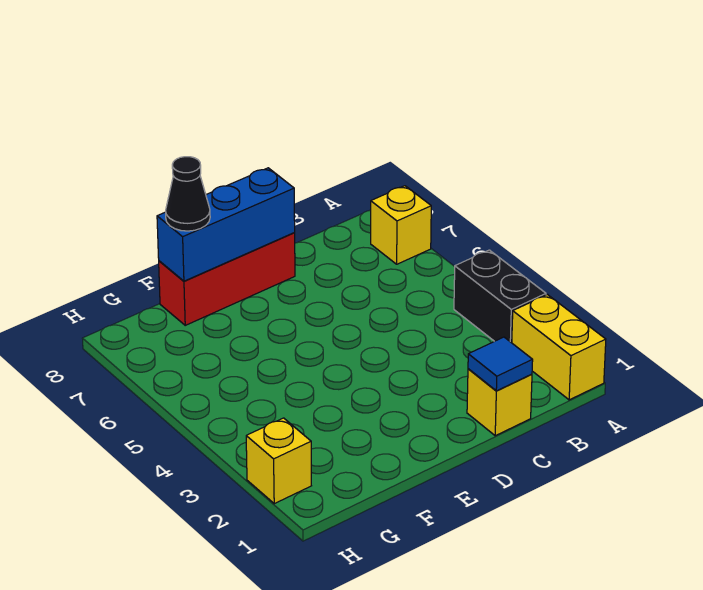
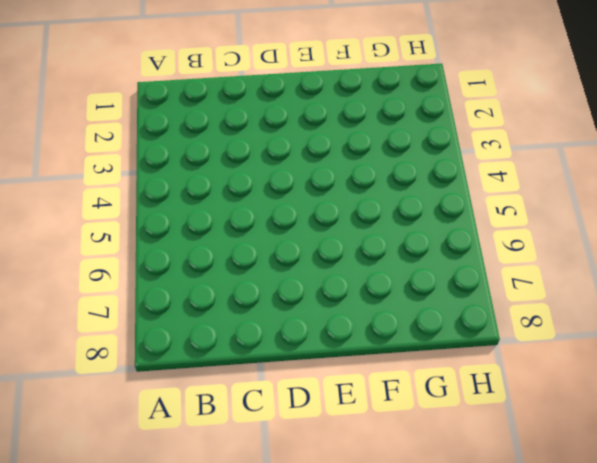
none -> yellow 1x2 brick [512,295,606,400]
none -> black 1x2 brick [454,250,546,343]

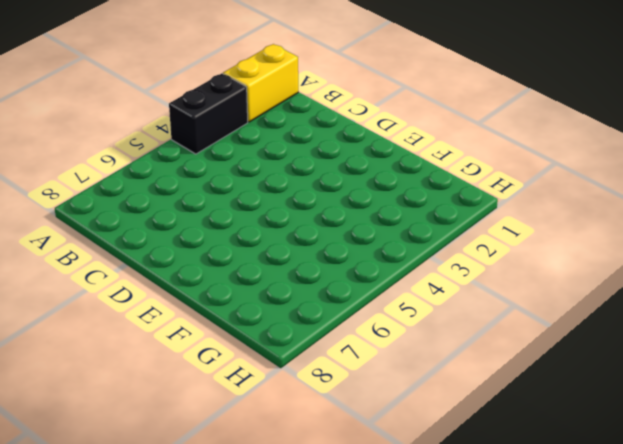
none -> yellow 1x1 brick [371,186,431,264]
none -> yellow 1x1 brick [467,369,532,436]

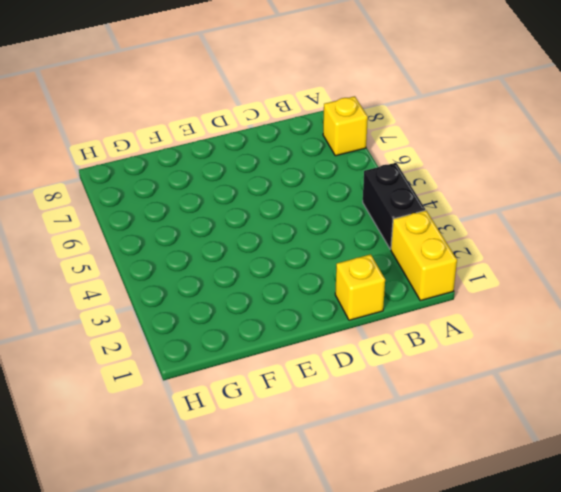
none -> red 1x3 brick [159,233,295,325]
none -> yellow 1x1 brick [246,418,311,504]

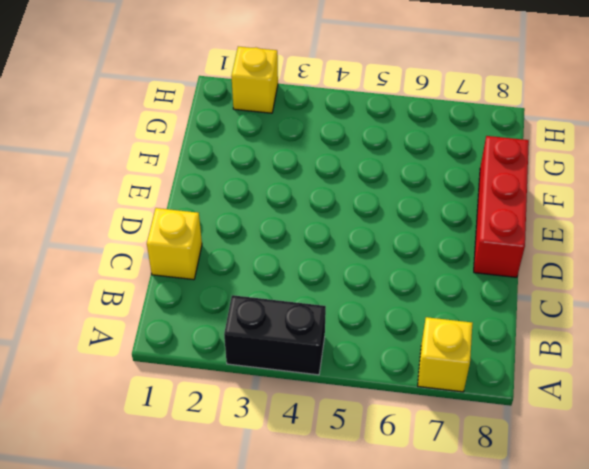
none -> yellow 1x2 brick [512,295,606,400]
none -> blue 1x1 tile [468,337,533,391]

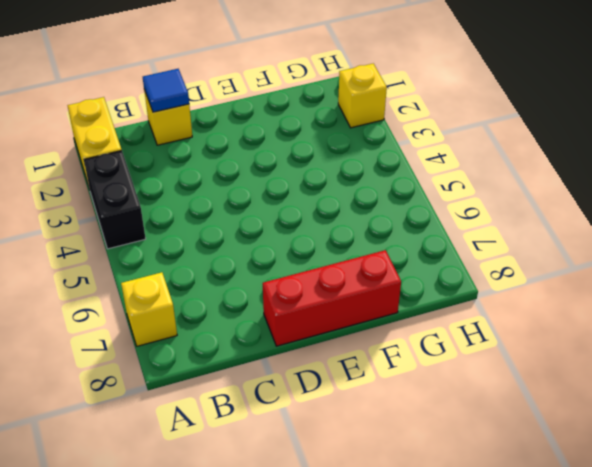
none -> blue 1x3 brick [157,168,295,281]
none -> black 1x1 cone [166,157,210,231]

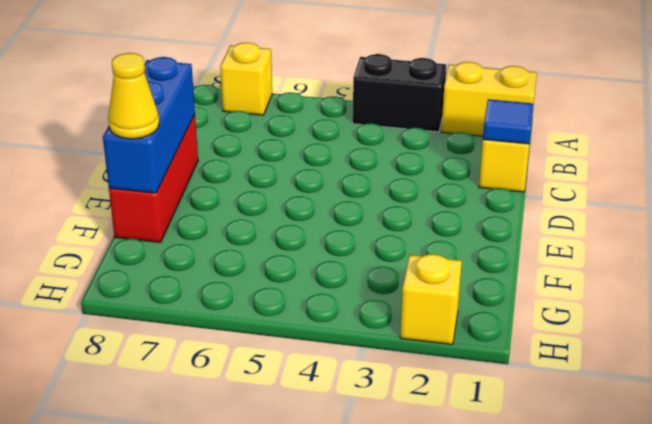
yellow 1x1 cone [108,53,159,139] -> black 1x1 cone [166,157,210,231]

